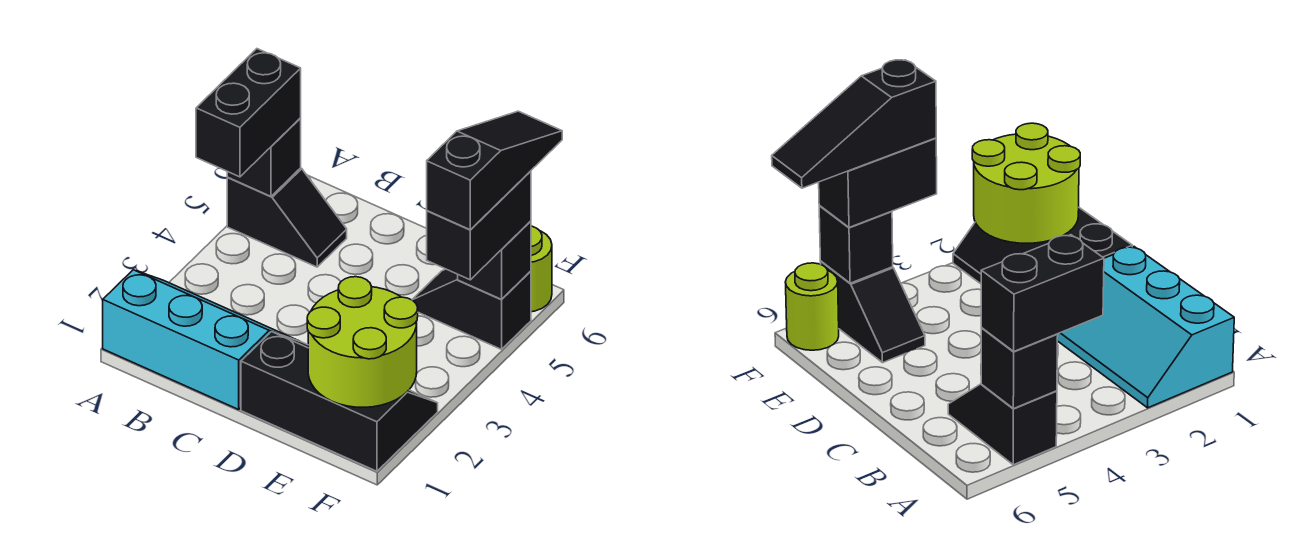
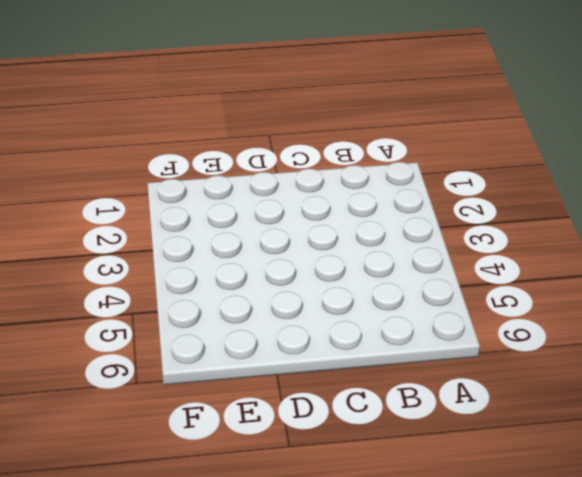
none -> cyan 2x3 slope [103,270,296,409]
none -> black 1x2 slope [227,168,347,267]

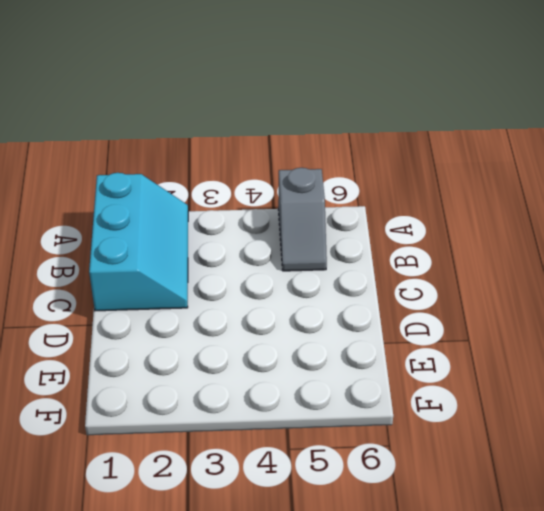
grey 1x2 slope [278,168,327,271] -> black 1x2 slope [227,168,347,267]
none -> black 2x3 slope [241,331,438,471]
none -> black 1x2 slope [412,269,531,349]

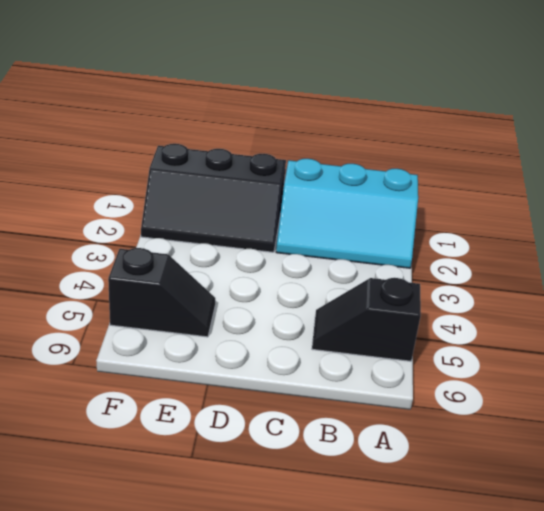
none -> lime 1x1 round brick [531,226,552,312]
none -> black 1x1 brick [227,118,301,196]

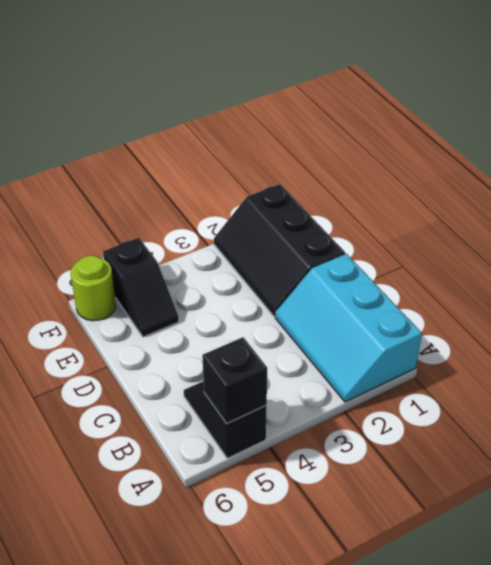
none -> lime 2x2 round brick [307,277,418,407]
none -> black 1x1 brick [458,221,531,299]

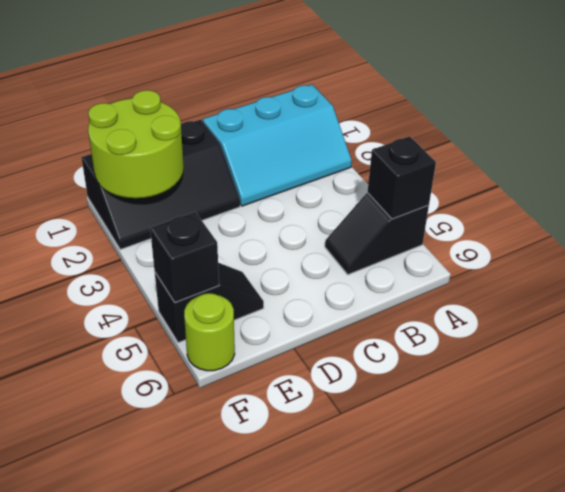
none -> black 1x2 brick [196,49,301,177]
none -> black 1x2 brick [427,171,531,280]

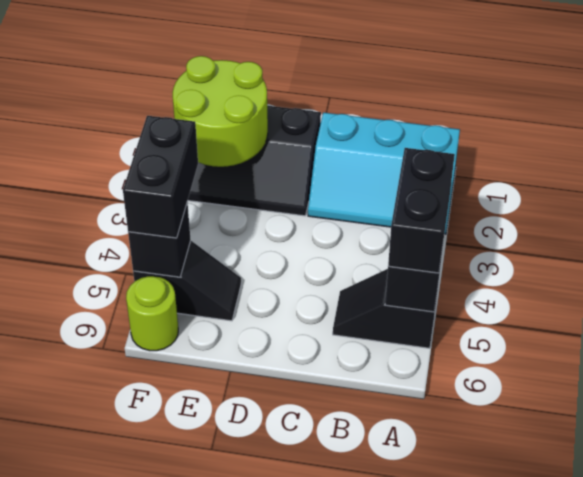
none -> black 1x3 slope [427,111,562,230]

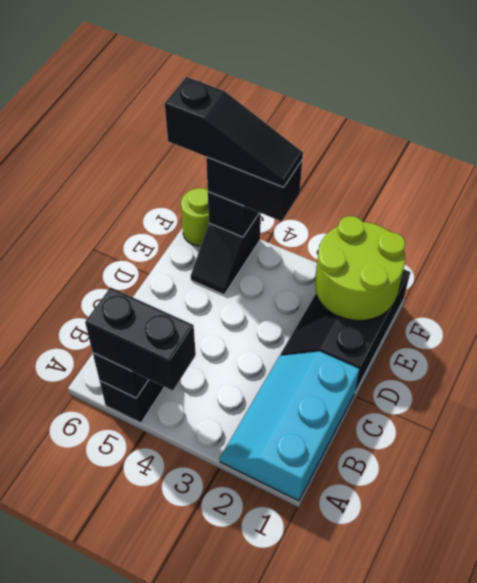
black 1x3 slope [165,77,303,187] -> black 1x3 slope turned to [427,111,562,230]

